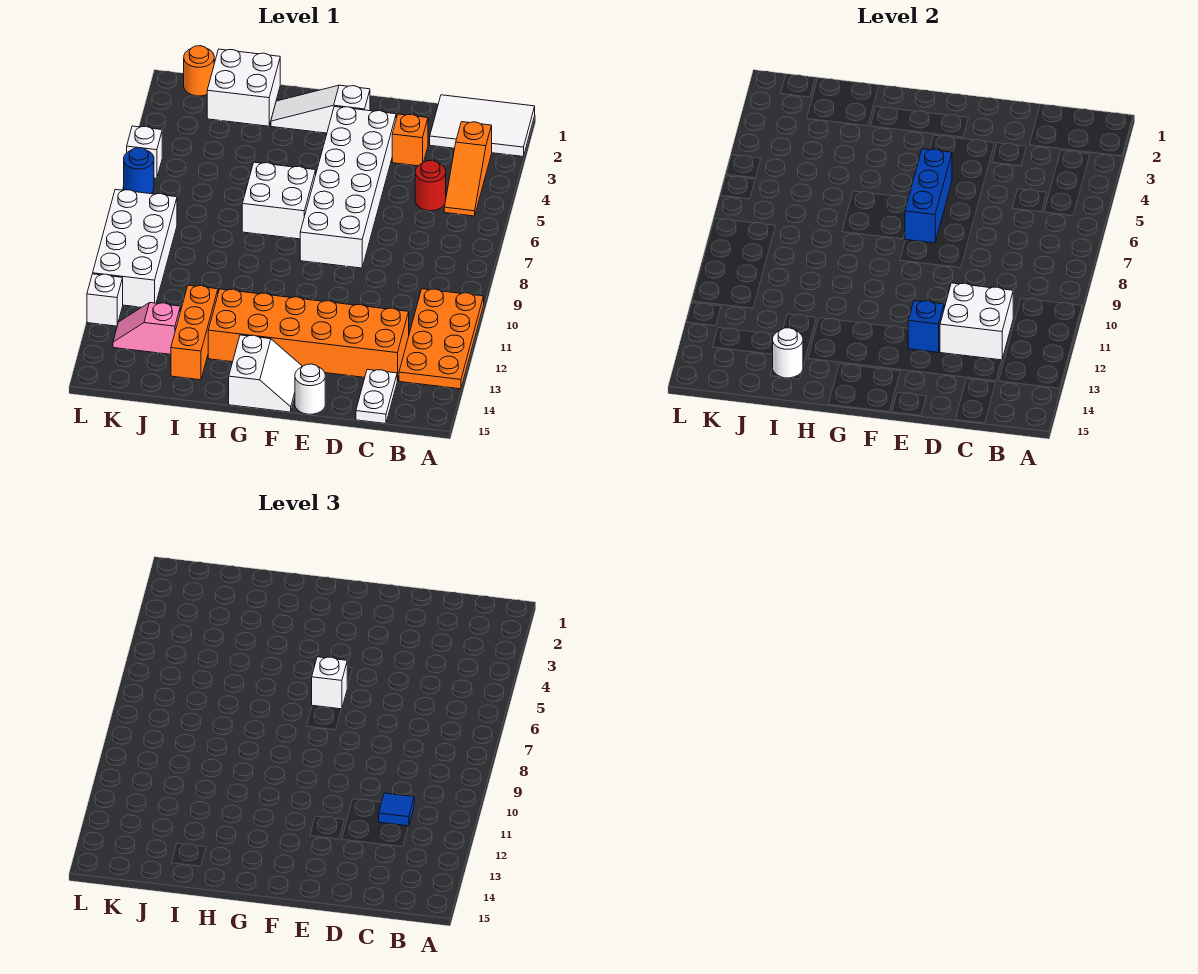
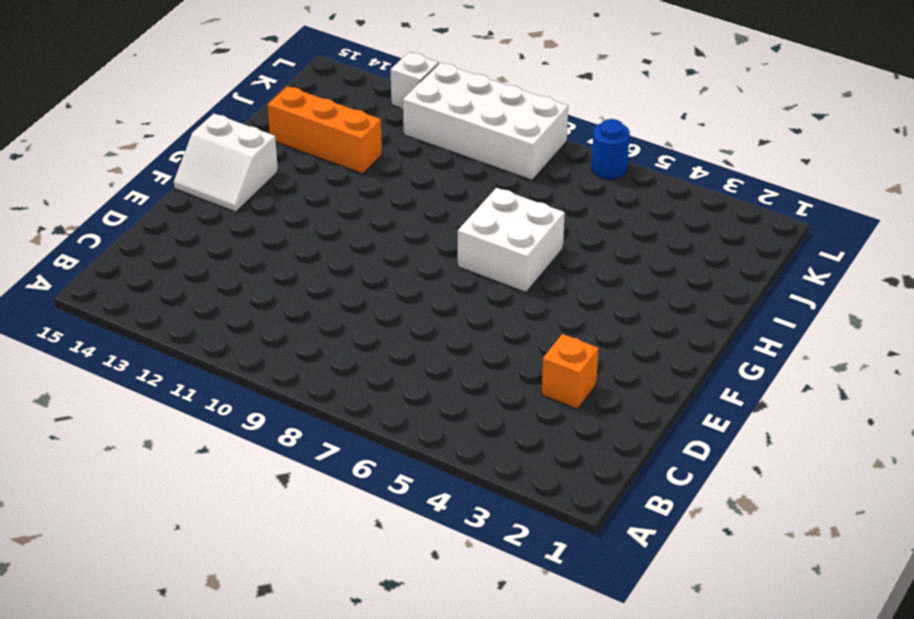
none -> white 2x3 tile [430,95,535,156]
none -> orange 2x4 plate [399,289,484,389]
none -> orange 1x3 slope [444,122,492,216]

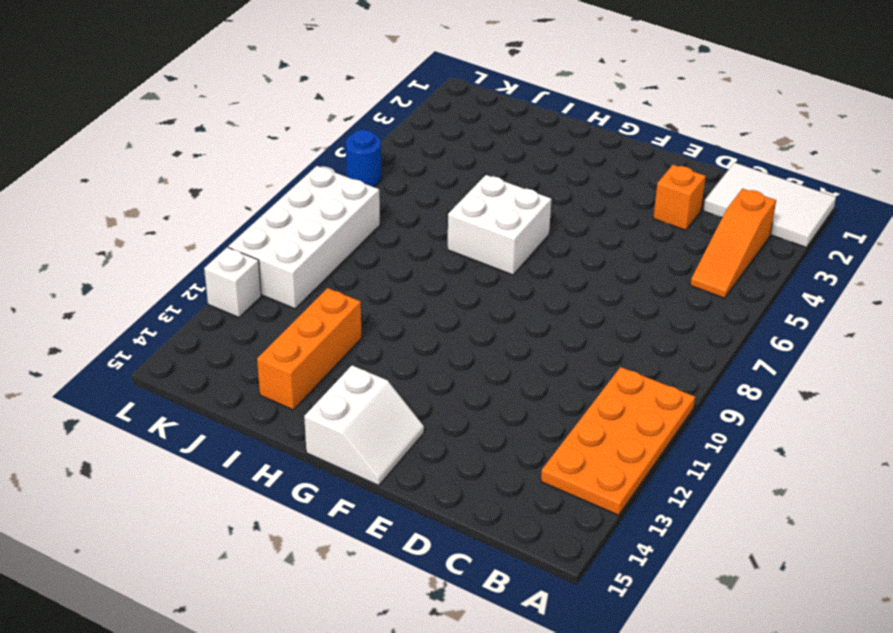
none -> red 1x1 round brick [415,160,446,211]
none -> orange 2x6 brick [208,289,409,381]
none -> white 1x2 plate [356,369,397,424]

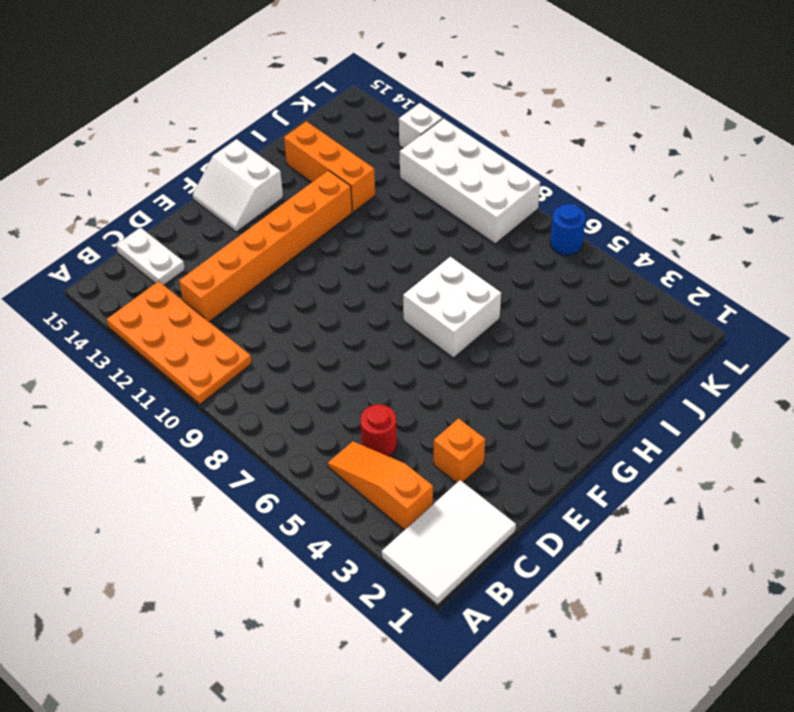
orange 1x6 brick [179,170,352,322] -> orange 2x6 brick [208,289,409,381]
none -> white 2x6 brick [300,107,396,268]
none -> white 1x1 round brick [295,364,325,414]
none -> white 1x3 slope [271,85,370,133]

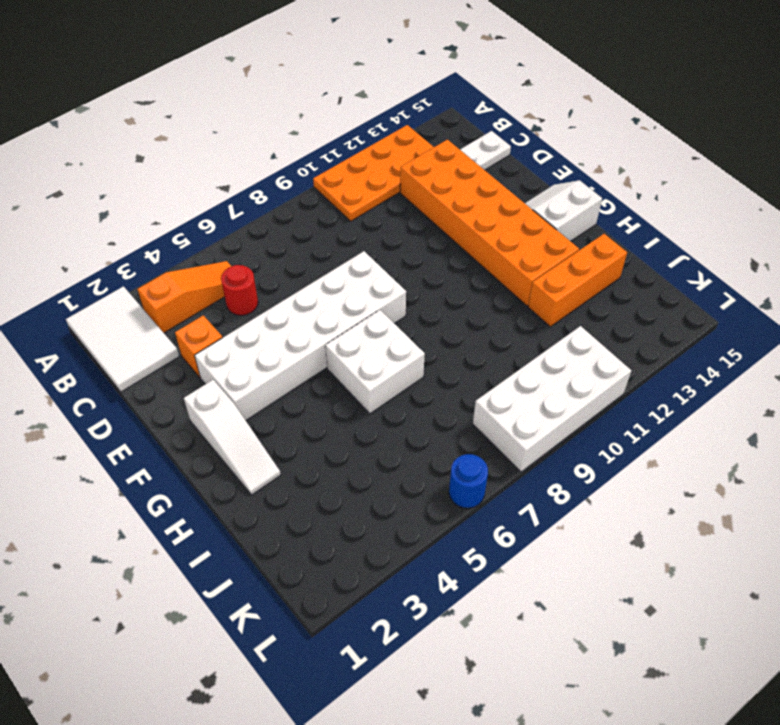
none -> white 1x1 round brick [295,364,325,414]
none -> white 2x2 brick [207,49,280,126]
none -> pink 1x2 slope [113,303,180,354]

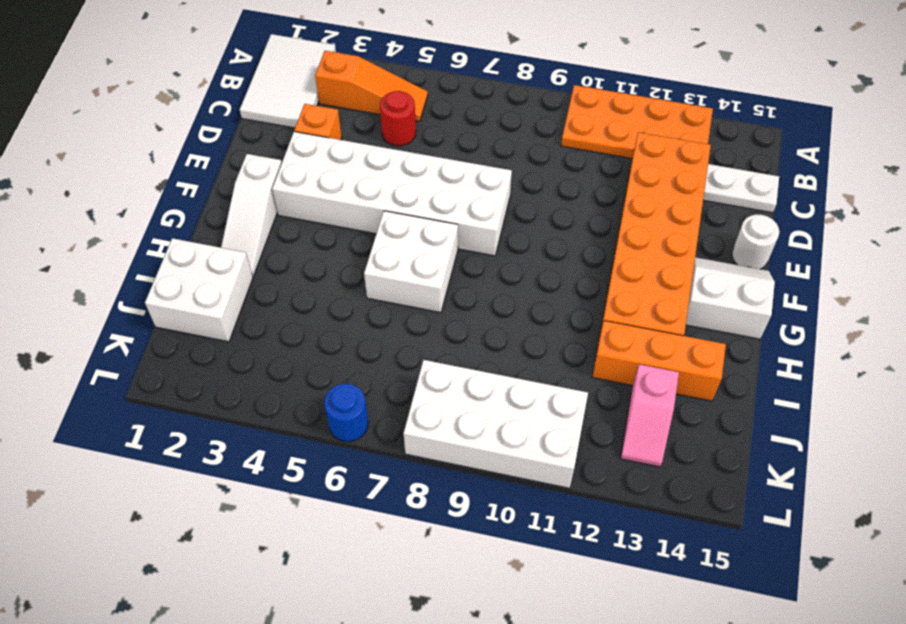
none -> orange 1x1 round brick [184,46,214,96]
none -> white 1x1 brick [127,126,162,178]
none -> white 1x1 brick [87,274,123,326]

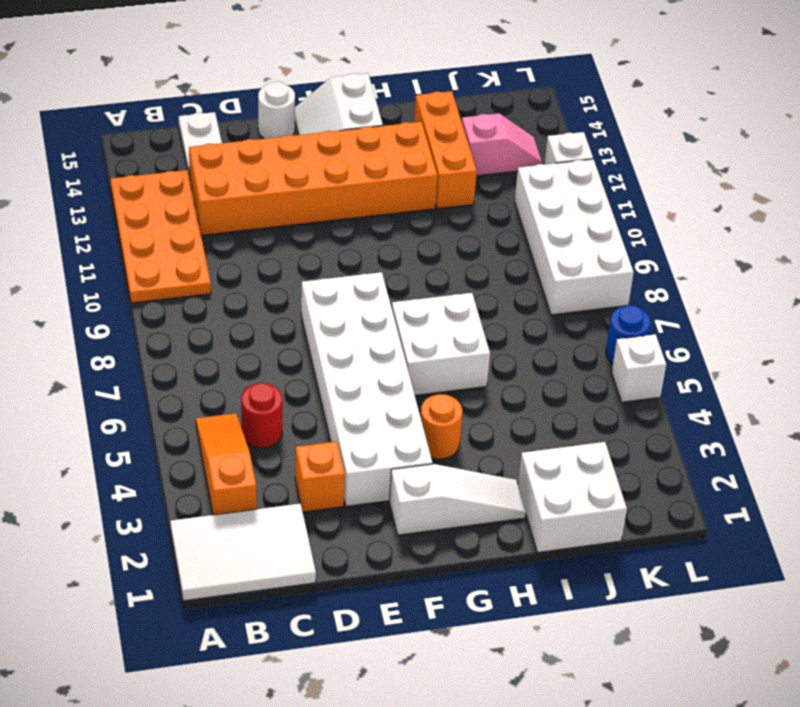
orange 1x1 round brick [420,394,462,459] -> orange 1x1 round brick moved to [184,46,214,96]
none -> white 2x2 brick [940,283,1013,360]
none -> blue 1x1 brick [908,300,944,352]
none -> blue 1x3 brick [905,149,952,243]

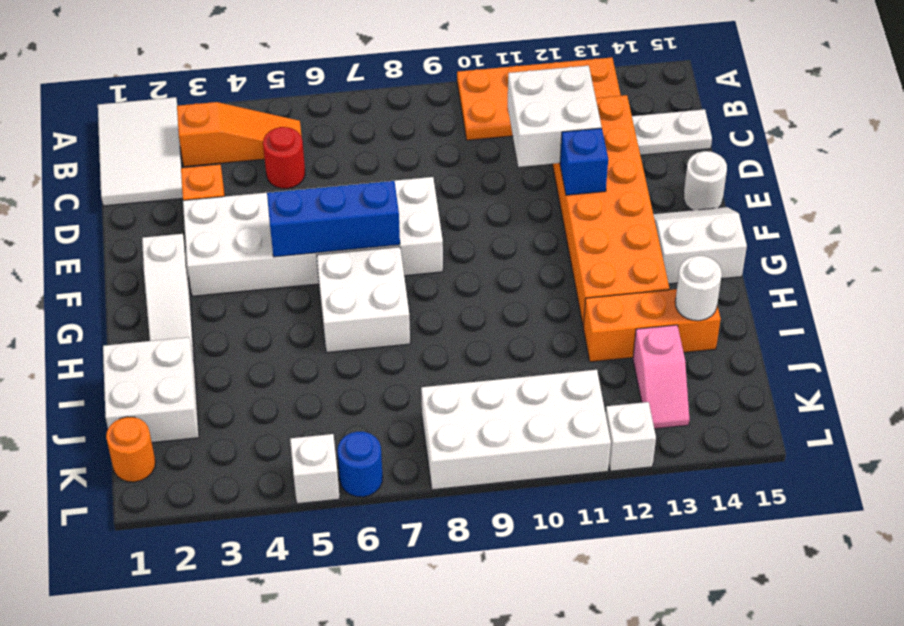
none -> blue 1x1 tile [379,793,414,826]
none -> white 1x1 brick [312,657,347,709]

